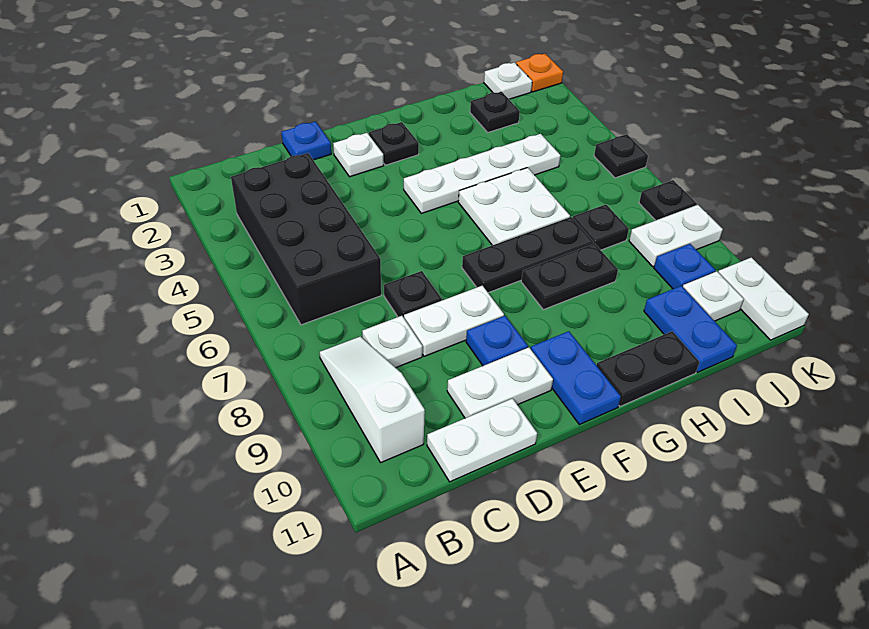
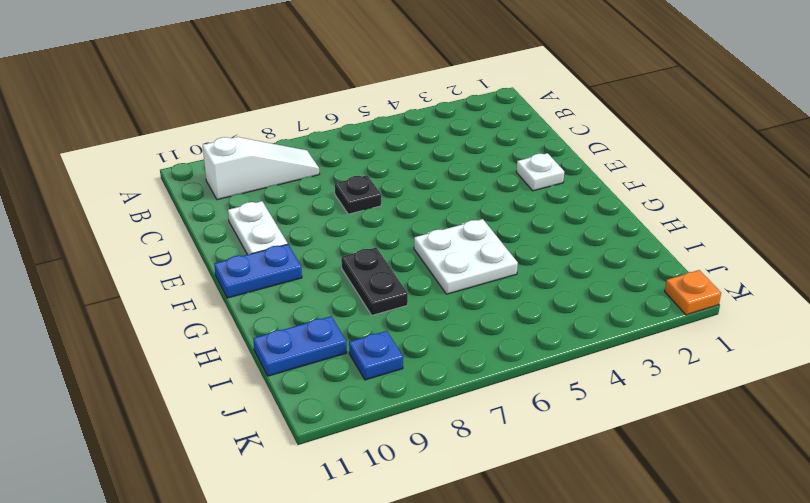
none -> black 2x4 brick [231,153,381,325]
none -> white 1x1 plate [362,316,422,368]
none -> white 1x2 plate [427,399,537,482]

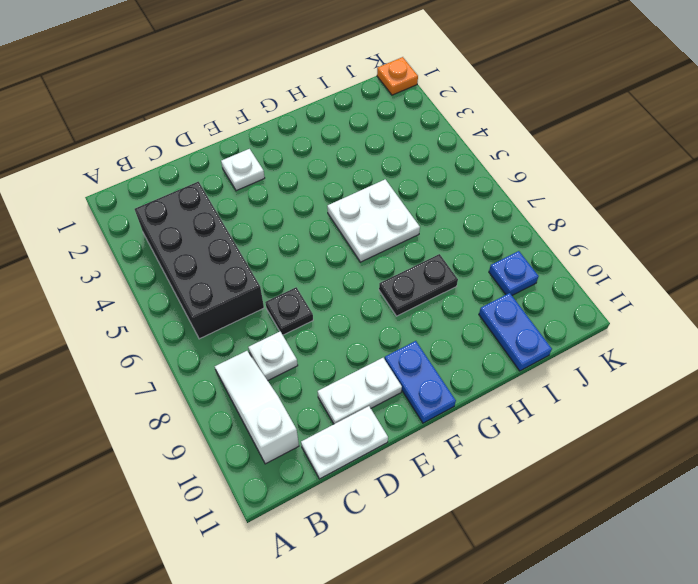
none -> blue 1x1 plate [282,122,331,160]
none -> white 1x2 plate [404,286,504,356]
none -> blue 1x1 plate [466,316,528,366]

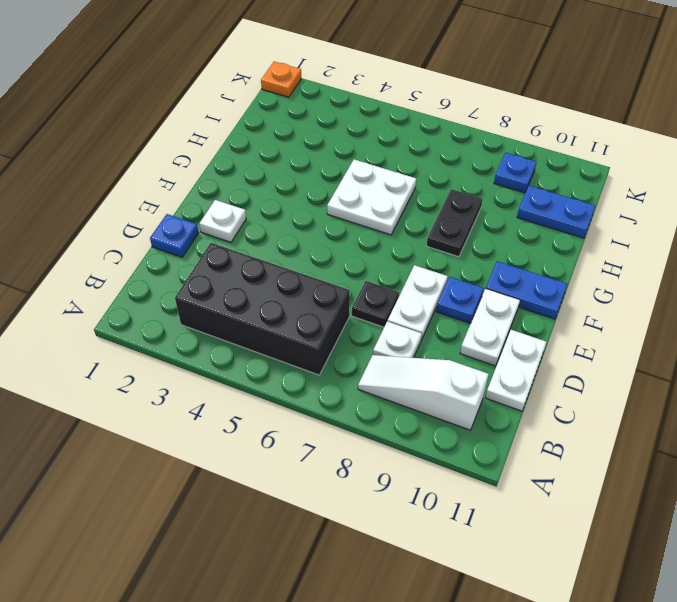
none -> black 1x1 plate [369,122,419,165]
none -> white 1x4 plate [404,134,560,213]
none -> black 1x3 plate [462,217,594,293]

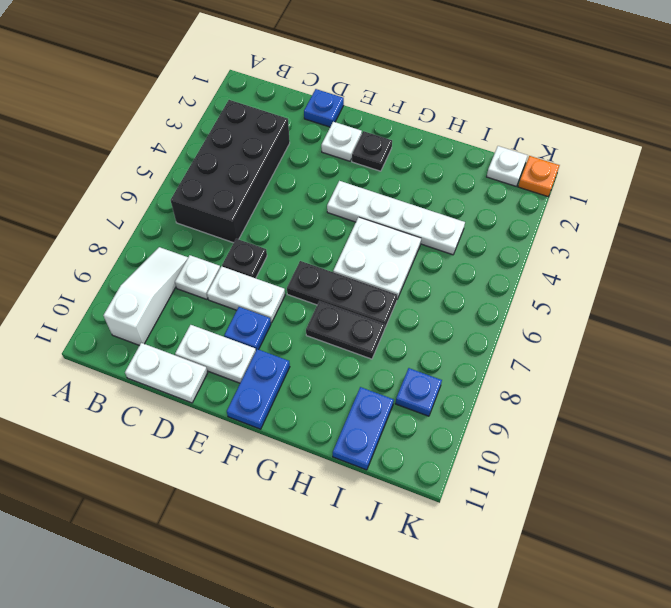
none -> black 1x2 plate [596,331,699,407]
none -> black 1x1 plate [470,92,520,132]
none -> black 1x1 plate [573,204,629,250]

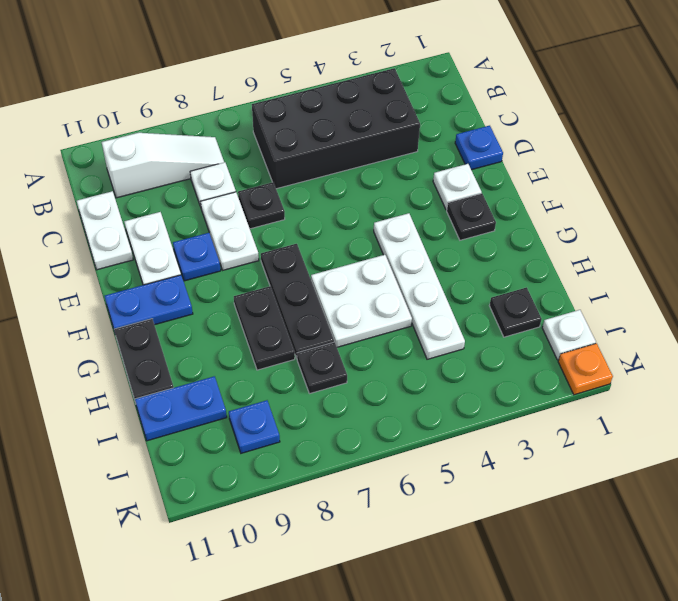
none -> white 1x2 plate [629,205,723,267]
none -> white 1x1 plate [683,271,744,321]
none -> black 1x1 plate [594,134,648,178]

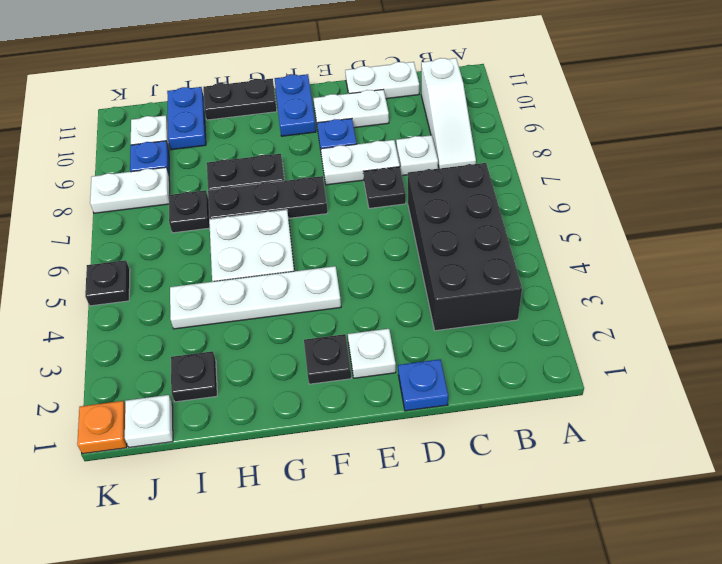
none -> black 1x1 plate [639,180,697,220]
none -> white 1x2 plate [718,257,809,340]

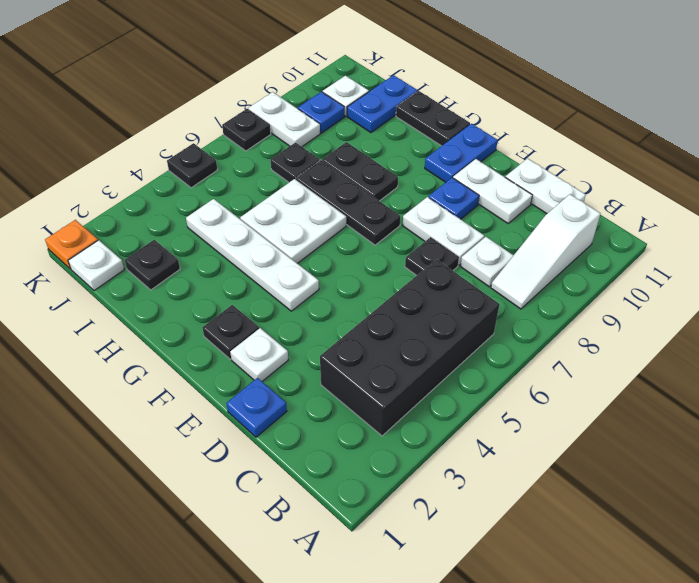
none -> white 1x2 plate [718,257,809,340]

